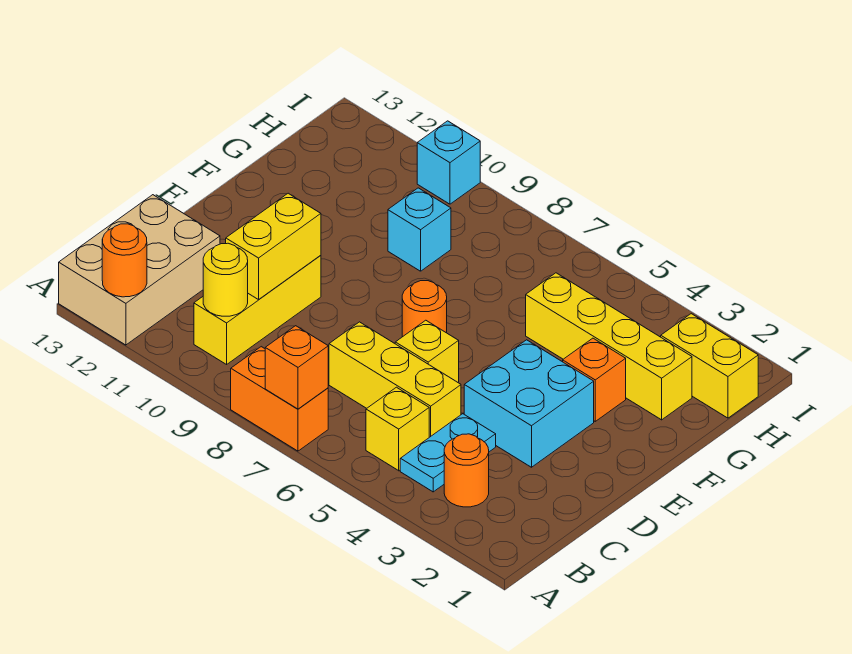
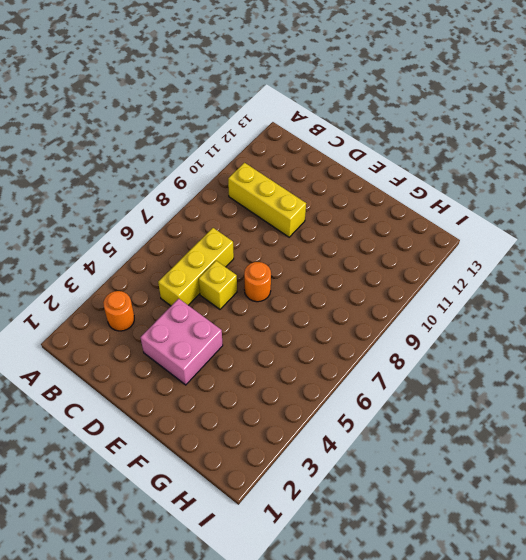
pink 2x2 brick [141,299,223,385] -> cyan 2x2 brick [464,340,594,467]
none -> orange 1x2 brick [231,347,328,451]
none -> tan 2x3 brick [59,195,220,345]
none -> cyan 1x2 plate [400,414,496,492]

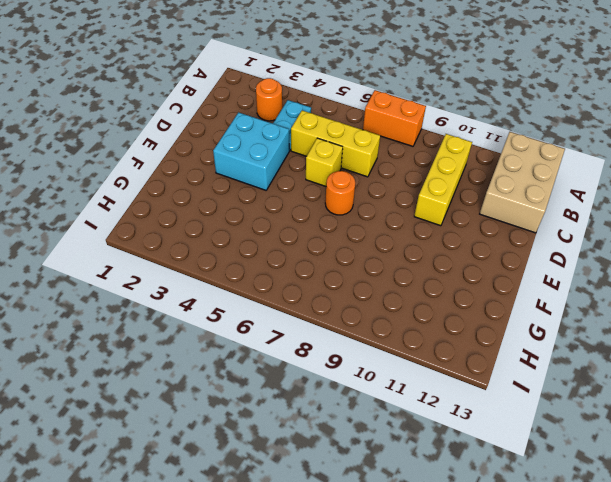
none -> yellow 1x1 brick [366,387,429,471]
none -> orange 1x1 brick [563,338,626,421]
none -> yellow 1x4 brick [526,273,692,420]

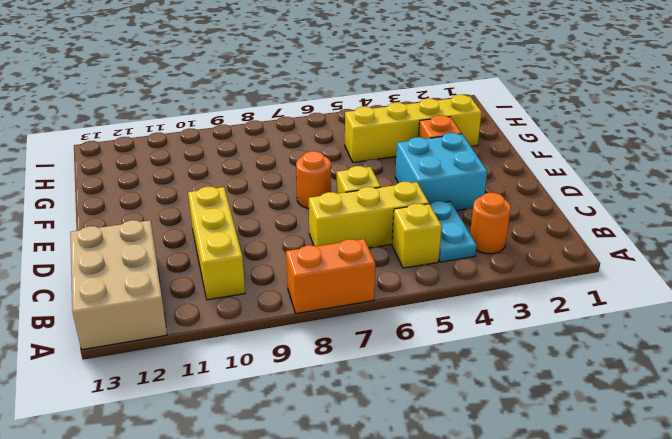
none -> cyan 1x1 brick [388,188,451,271]
none -> yellow 1x2 brick [661,314,758,418]
none -> cyan 1x1 brick [417,121,480,204]

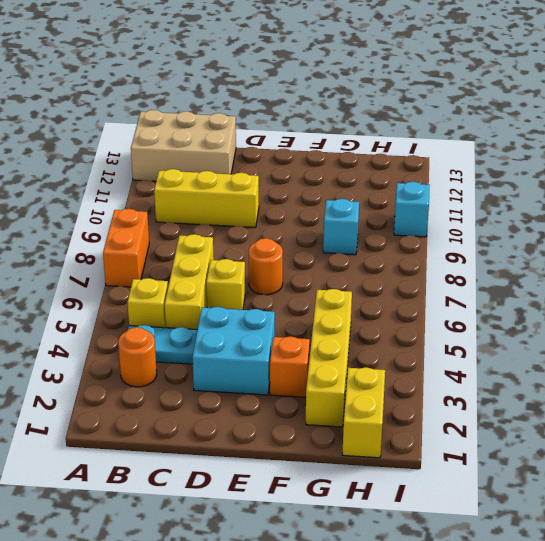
none -> orange 1x1 brick [265,326,328,409]
none -> orange 1x1 round brick [102,224,147,297]
none -> yellow 1x1 round brick [203,243,248,316]

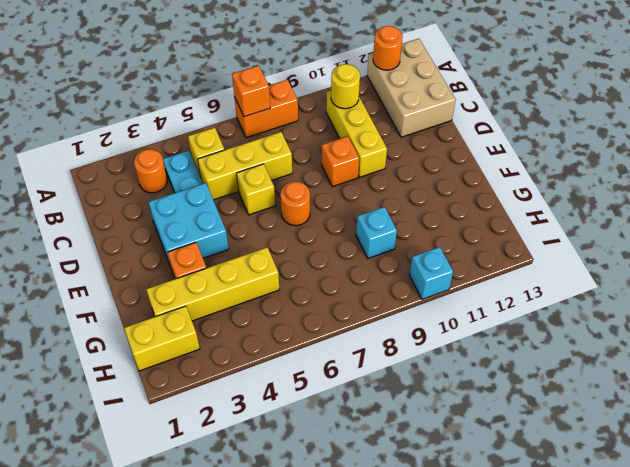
orange 1x1 brick [322,136,359,187] -> none
none -> yellow 1x2 brick [226,193,321,300]

